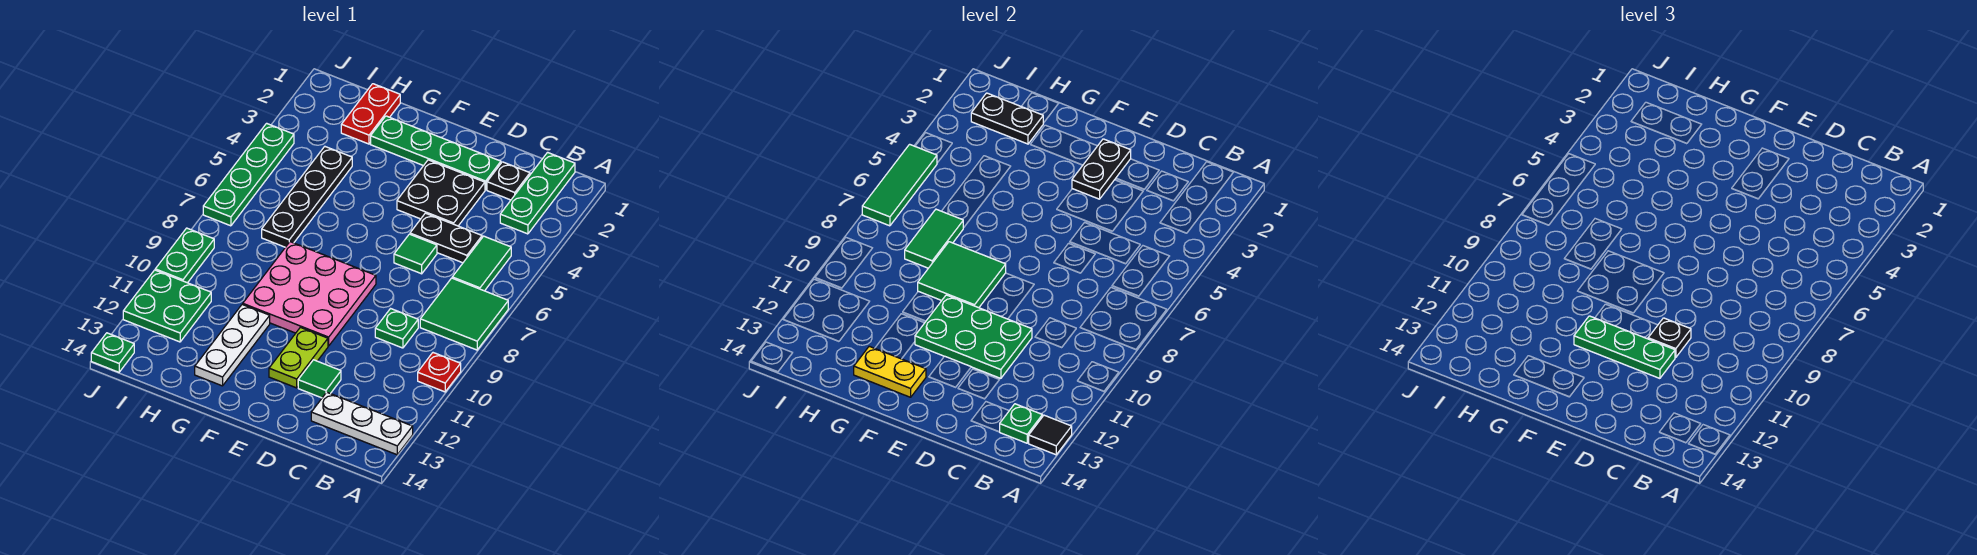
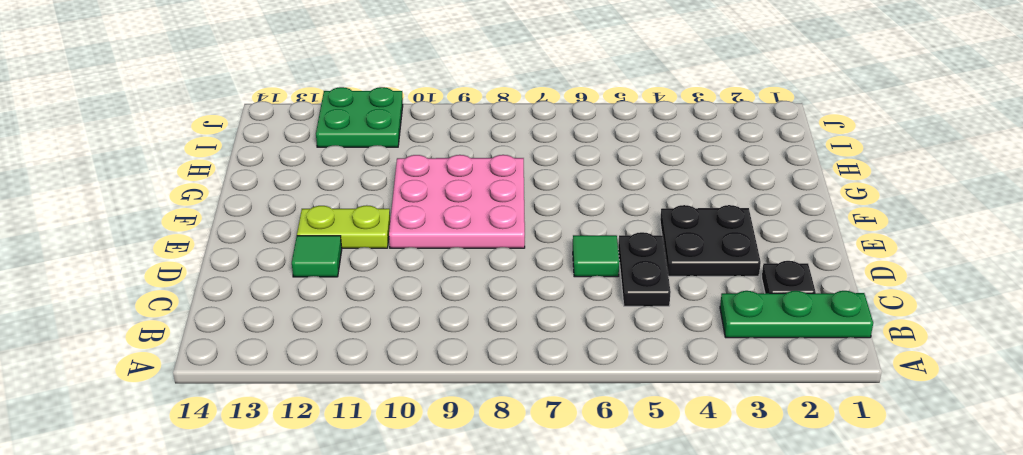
none -> green 2x2 tile [420,278,508,350]
none -> red 1x1 plate [418,353,461,392]
none -> white 1x3 plate [311,392,413,455]
none -> green 1x2 tile [452,236,511,291]

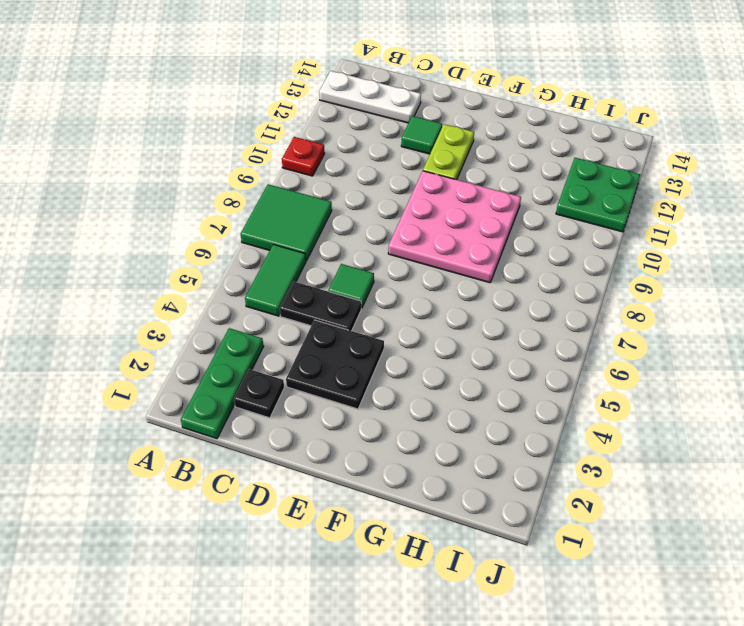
none -> green 1x1 plate [375,309,418,348]
none -> green 1x4 plate [371,116,501,190]
none -> white 1x3 plate [195,304,270,386]
none -> red 1x2 plate [341,84,400,144]

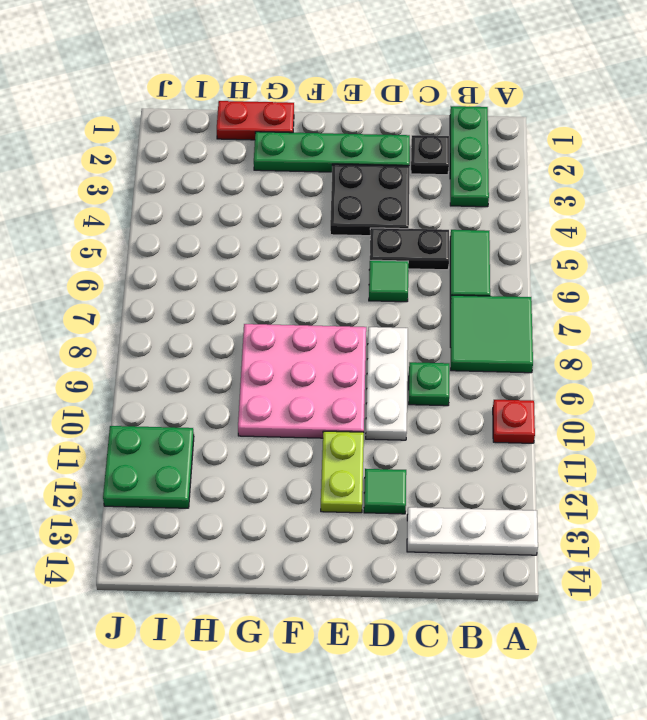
white 1x3 plate [366,327,408,440] -> white 1x3 plate moved to [195,304,270,386]
red 1x2 plate [217,101,294,140] -> red 1x2 plate turned to [341,84,400,144]
none -> black 1x4 plate [262,147,352,247]
none -> green 1x4 plate [203,123,294,226]
none -> green 1x2 plate [155,228,214,283]
none -> green 1x1 plate [91,333,134,372]

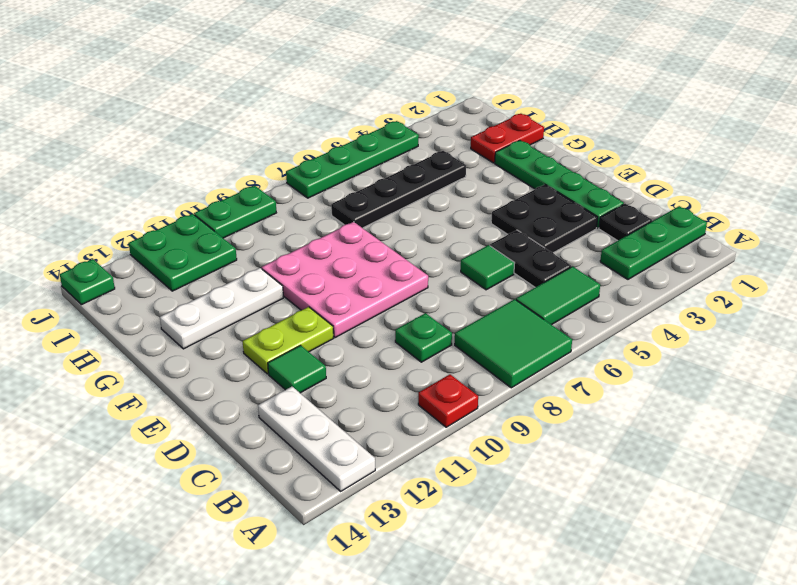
none -> black 1x1 tile [1028,415,1072,455]
none -> green 1x1 plate [1000,404,1042,443]
none -> green 2x3 plate [915,295,1032,378]
none -> black 1x2 plate [1072,139,1131,199]

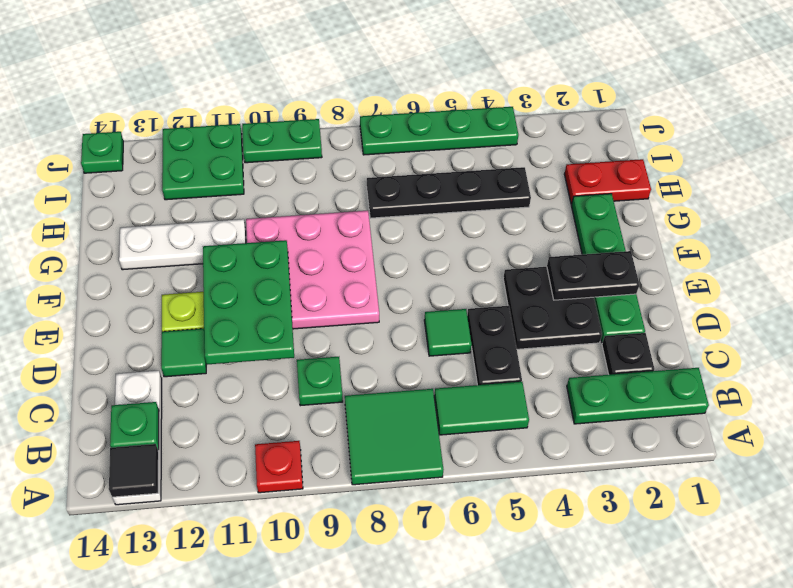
none -> green 2x2 tile [918,242,1006,308]
none -> yellow 1x2 plate [854,346,926,397]
none -> black 1x2 plate [971,93,1043,144]
none -> green 1x2 tile [905,209,963,268]

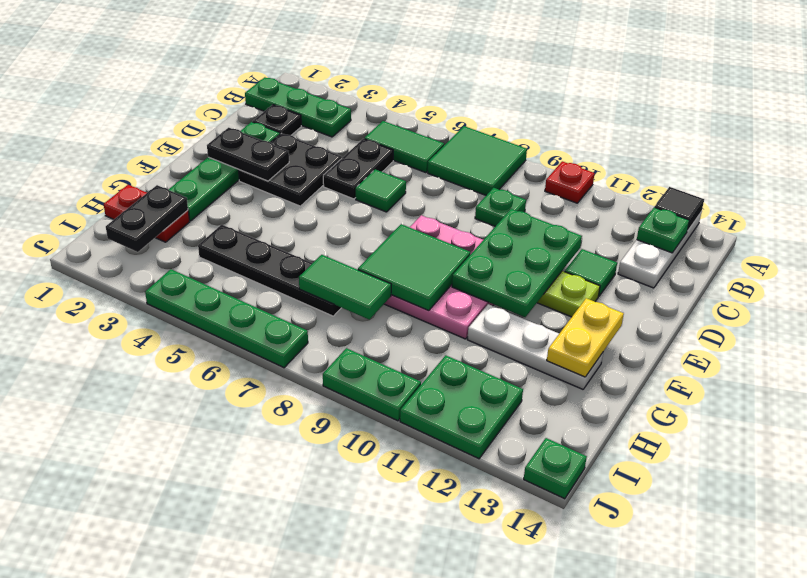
none -> green 1x3 tile [862,144,937,226]
none -> black 1x1 plate [1648,318,1691,358]
none -> green 1x3 plate [1574,316,1675,378]

